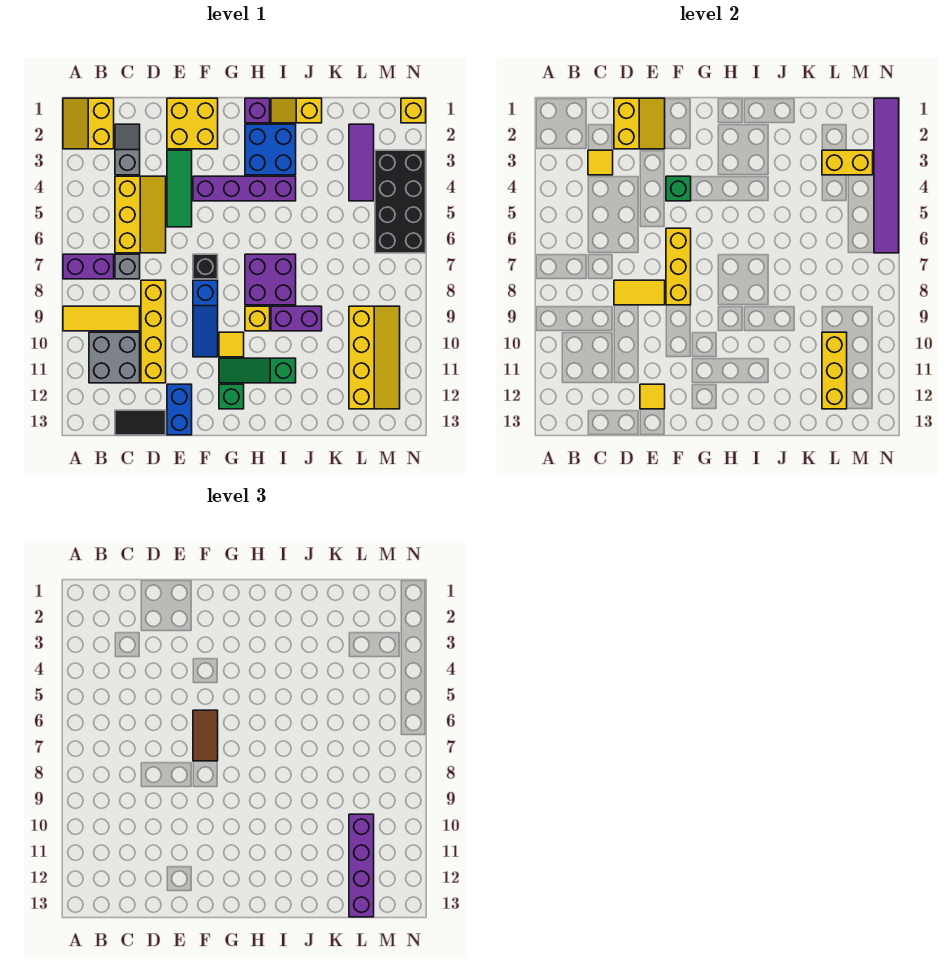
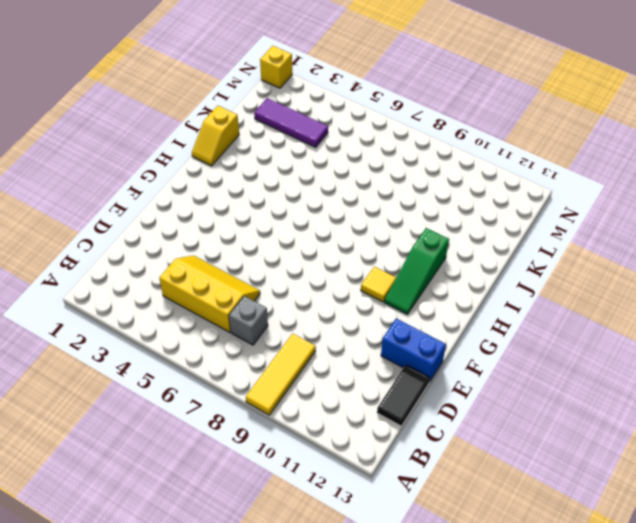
none -> yellow 2x2 slope [63,98,114,149]
none -> purple 1x2 brick [63,254,114,279]
none -> grey 2x2 brick [89,332,140,383]
none -> grey 1x2 slope [115,124,140,175]

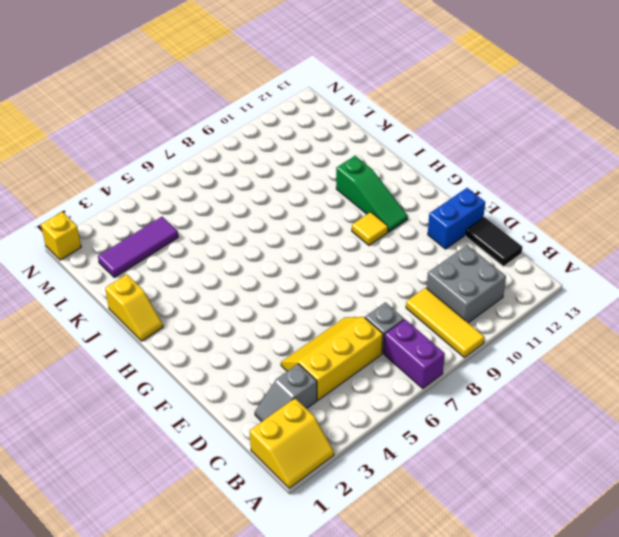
none -> yellow 1x4 brick [141,280,166,383]
none -> yellow 2x2 brick [167,98,218,149]
none -> green 1x3 tile [167,150,192,227]
none -> purple 1x4 brick [193,176,296,201]

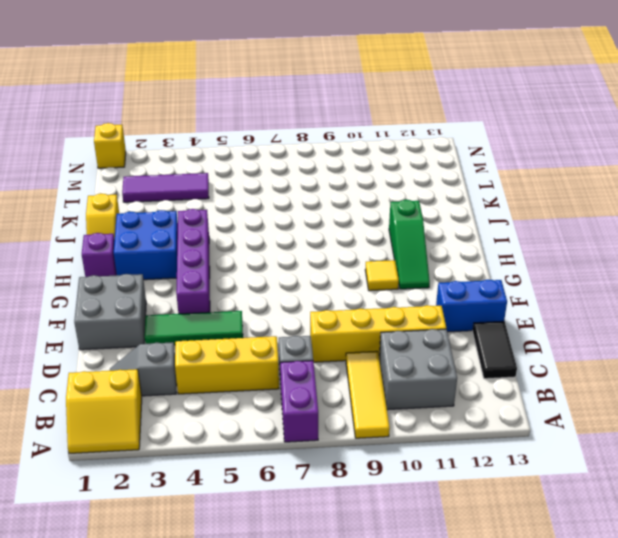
grey 2x2 brick [74,274,146,350] -> yellow 2x2 brick [167,98,218,149]
none -> black 1x1 brick [193,254,218,279]
none -> blue 1x3 slope [193,280,218,357]
none -> green 1x1 brick [219,384,244,409]
none -> purple 2x2 brick [245,254,296,305]

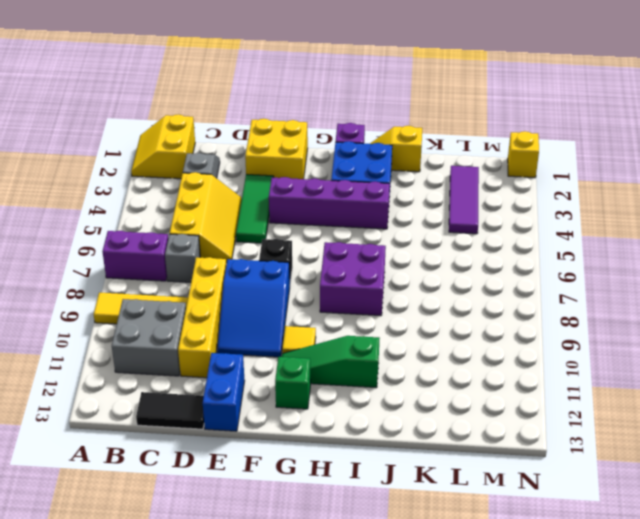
blue 2x3 slope [217,259,290,357] -> blue 1x3 slope [193,280,218,357]
none -> yellow 1x1 brick [245,306,270,331]
none -> purple 1x2 brick [271,306,322,331]
none -> yellow 2x4 slope [349,306,400,409]
none -> black 2x4 brick [375,150,426,253]

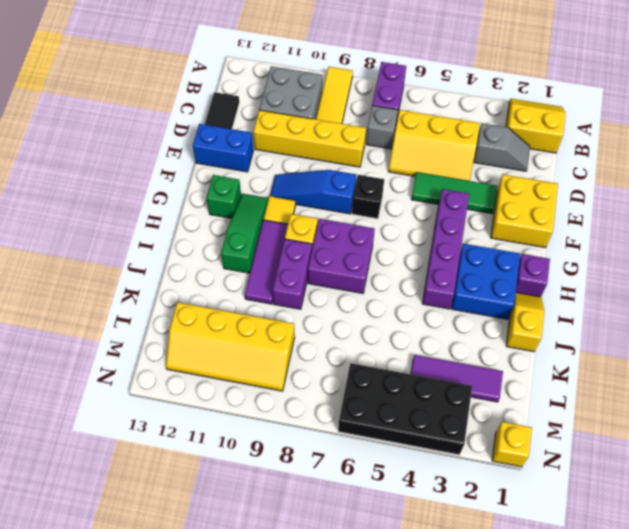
purple 1x3 tile [245,220,288,304] -> none
none -> yellow 1x1 tile [588,150,613,175]
none -> yellow 2x2 slope [614,98,665,149]
none -> yellow 1x2 tile [614,280,665,305]
none -> yellow 1x1 tile [640,384,665,409]

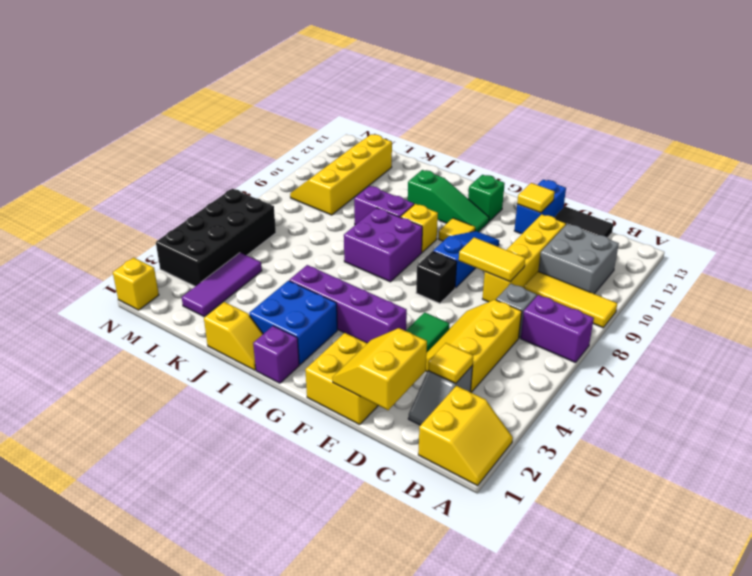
none -> green 1x1 brick [666,176,691,201]
none -> yellow 1x3 brick [666,228,691,305]
none -> yellow 1x2 brick [822,150,873,175]
none -> yellow 1x3 brick [822,332,847,409]

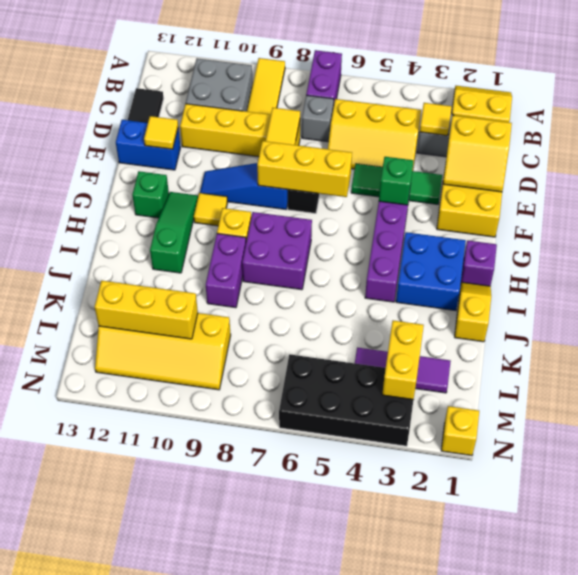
none -> purple 1x6 tile [874,98,899,253]
none -> brown 1x2 tile [193,710,218,761]
none -> purple 1x4 brick [349,814,374,917]

